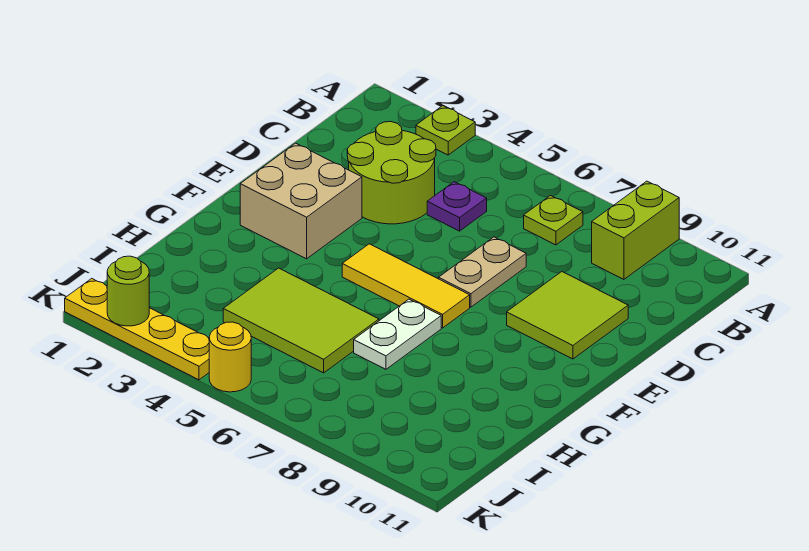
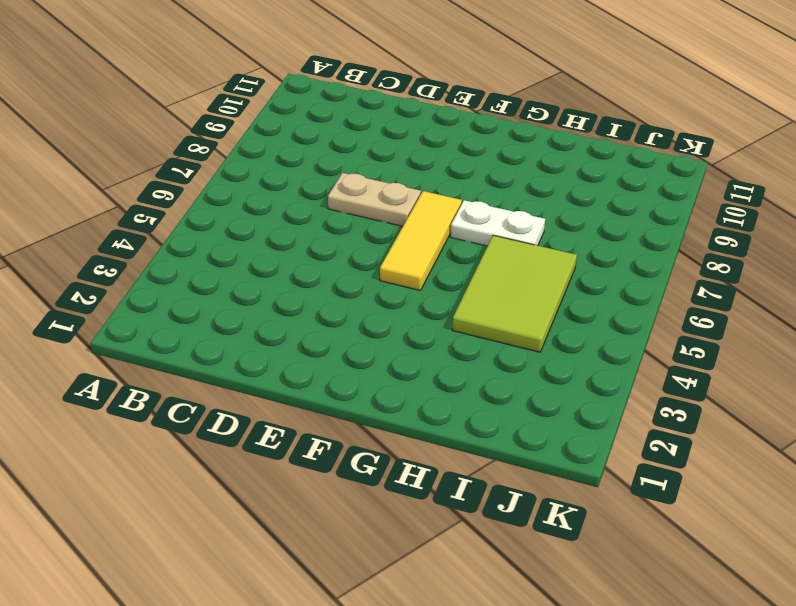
none -> lime 1x1 plate [416,106,475,155]
none -> lime 1x2 brick [592,181,679,279]
none -> lime 1x1 plate [524,196,583,245]

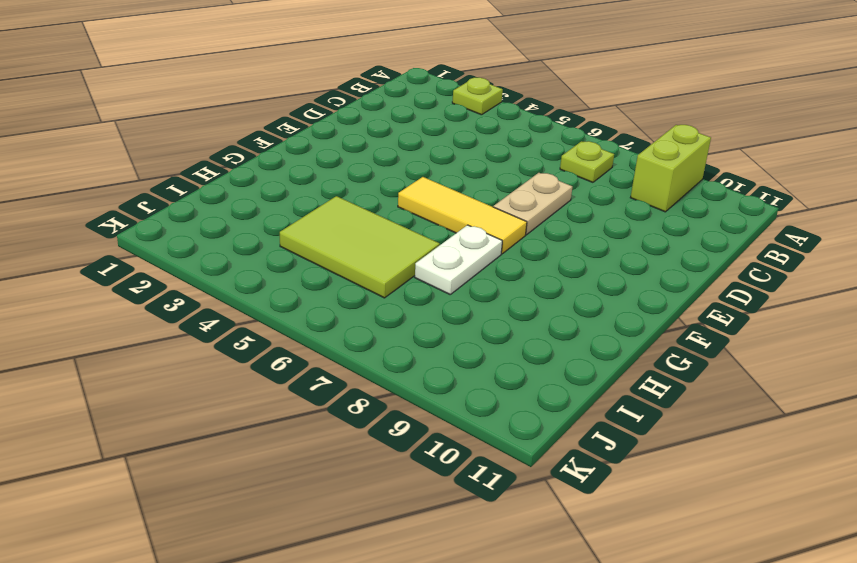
none -> lime 2x2 round brick [347,122,436,224]
none -> purple 1x1 plate [427,182,487,231]
none -> lime 2x2 tile [507,272,628,359]

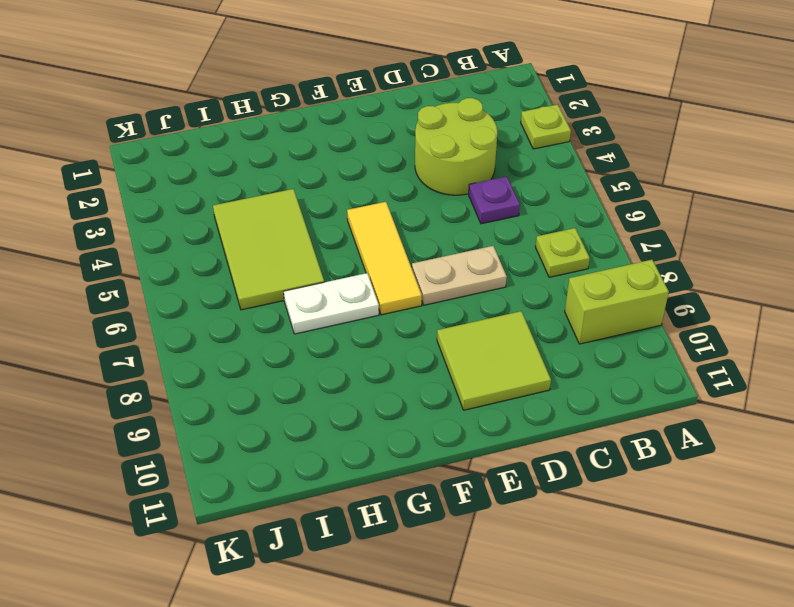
none -> tan 2x2 brick [240,143,362,259]
none -> yellow 1x4 plate [65,278,209,380]
none -> yellow 1x1 round brick [209,322,251,392]

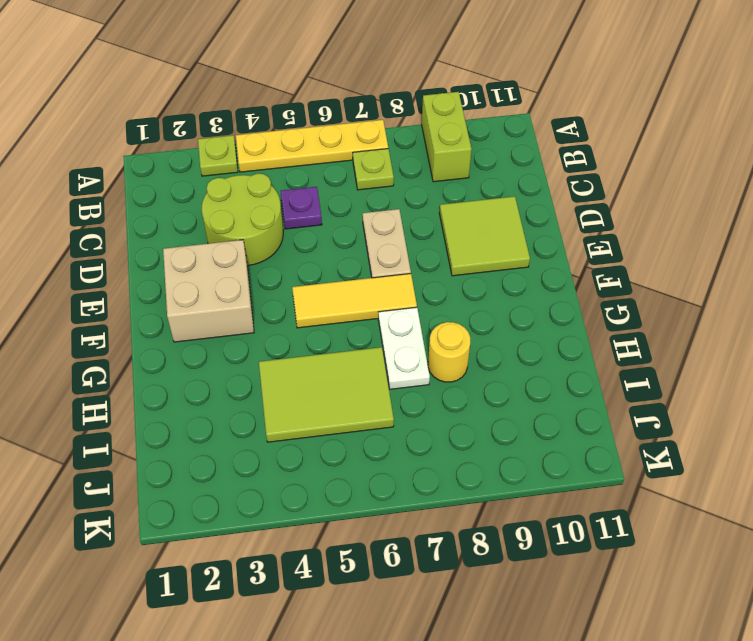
yellow 1x4 plate [236,120,388,172] -> yellow 1x4 plate moved to [65,278,209,380]
yellow 1x1 round brick [428,322,470,382] -> yellow 1x1 round brick moved to [209,322,251,392]
none -> lime 1x1 round brick [107,256,149,326]

